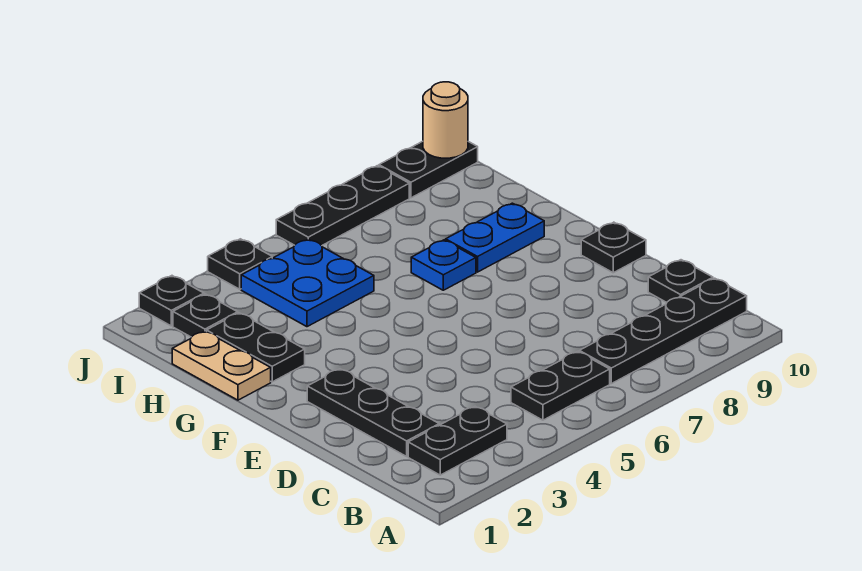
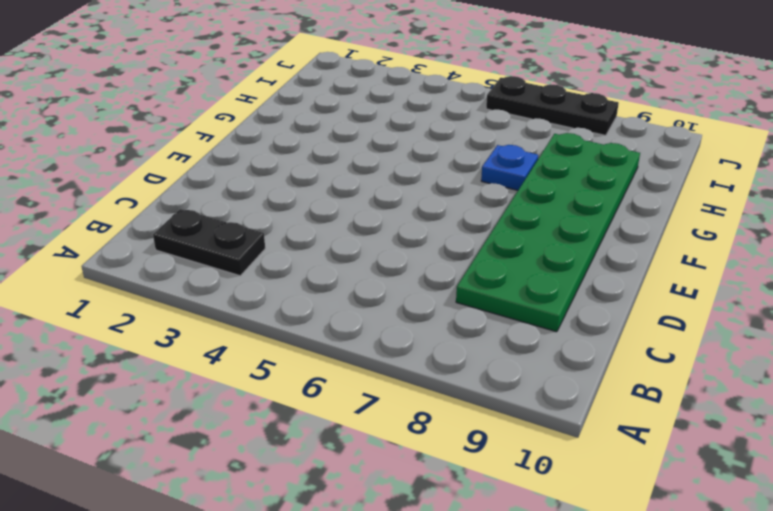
green 2x6 plate [456,133,640,332] -> blue 1x2 plate [446,203,544,272]
none -> black 1x2 plate [511,351,610,420]
none -> black 1x4 plate [579,278,747,384]
none -> black 1x3 plate [307,369,439,456]

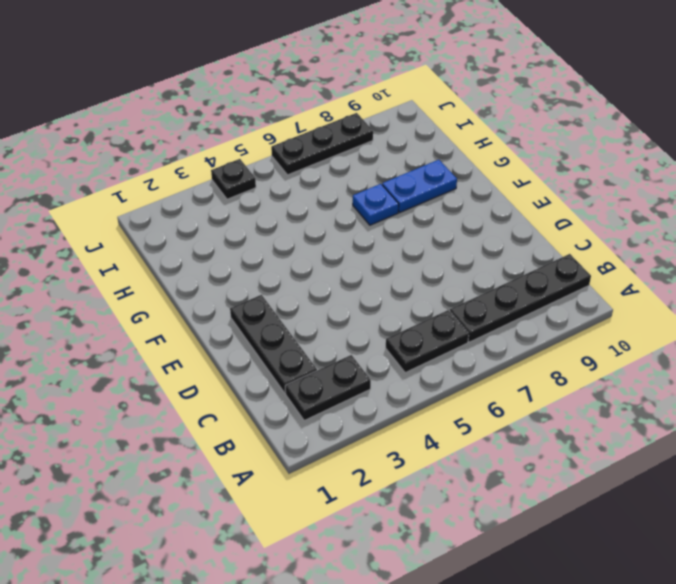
none -> black 1x1 plate [648,260,713,302]
none -> black 1x1 plate [581,222,646,273]
none -> tan 1x2 plate [172,331,271,400]

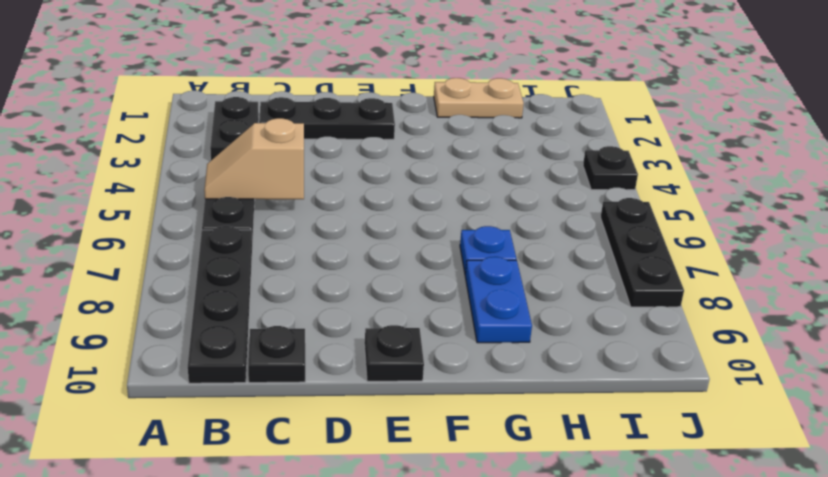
tan 1x2 slope [204,118,304,199] -> none
none -> black 1x2 plate [207,313,305,382]
none -> blue 2x2 plate [241,239,374,327]
none -> black 1x1 plate [173,294,238,337]

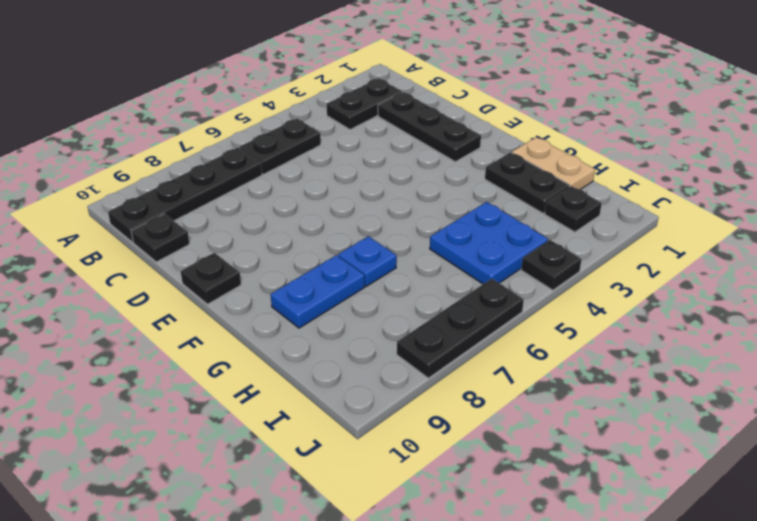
none -> black 1x1 plate [139,276,204,326]
none -> black 1x2 plate [379,141,478,198]
none -> tan 1x1 round brick [423,82,468,158]

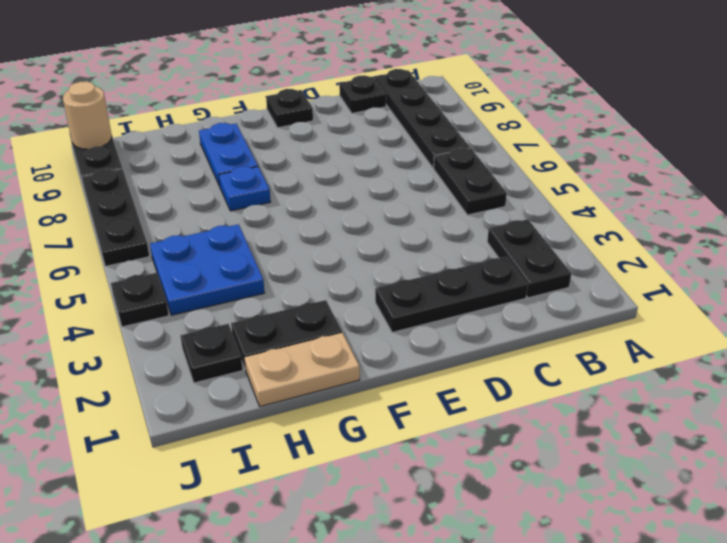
none -> black 1x1 plate [139,276,204,326]

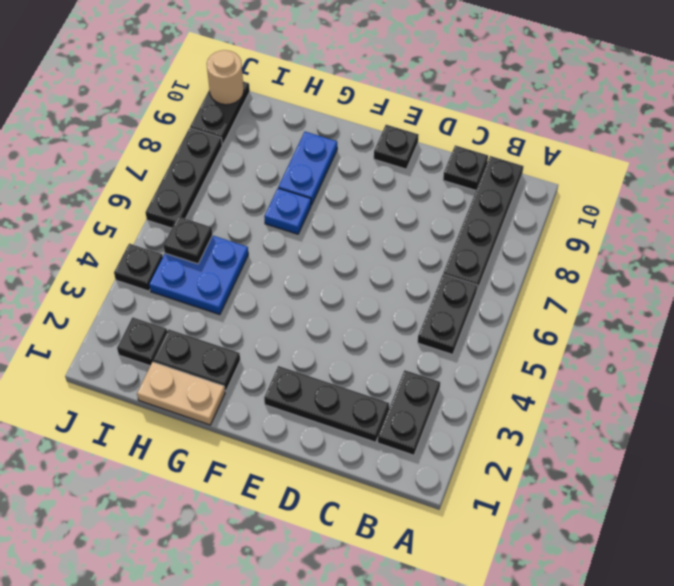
black 1x1 plate [163,217,213,264] -> black 1x1 plate moved to [139,276,204,326]

